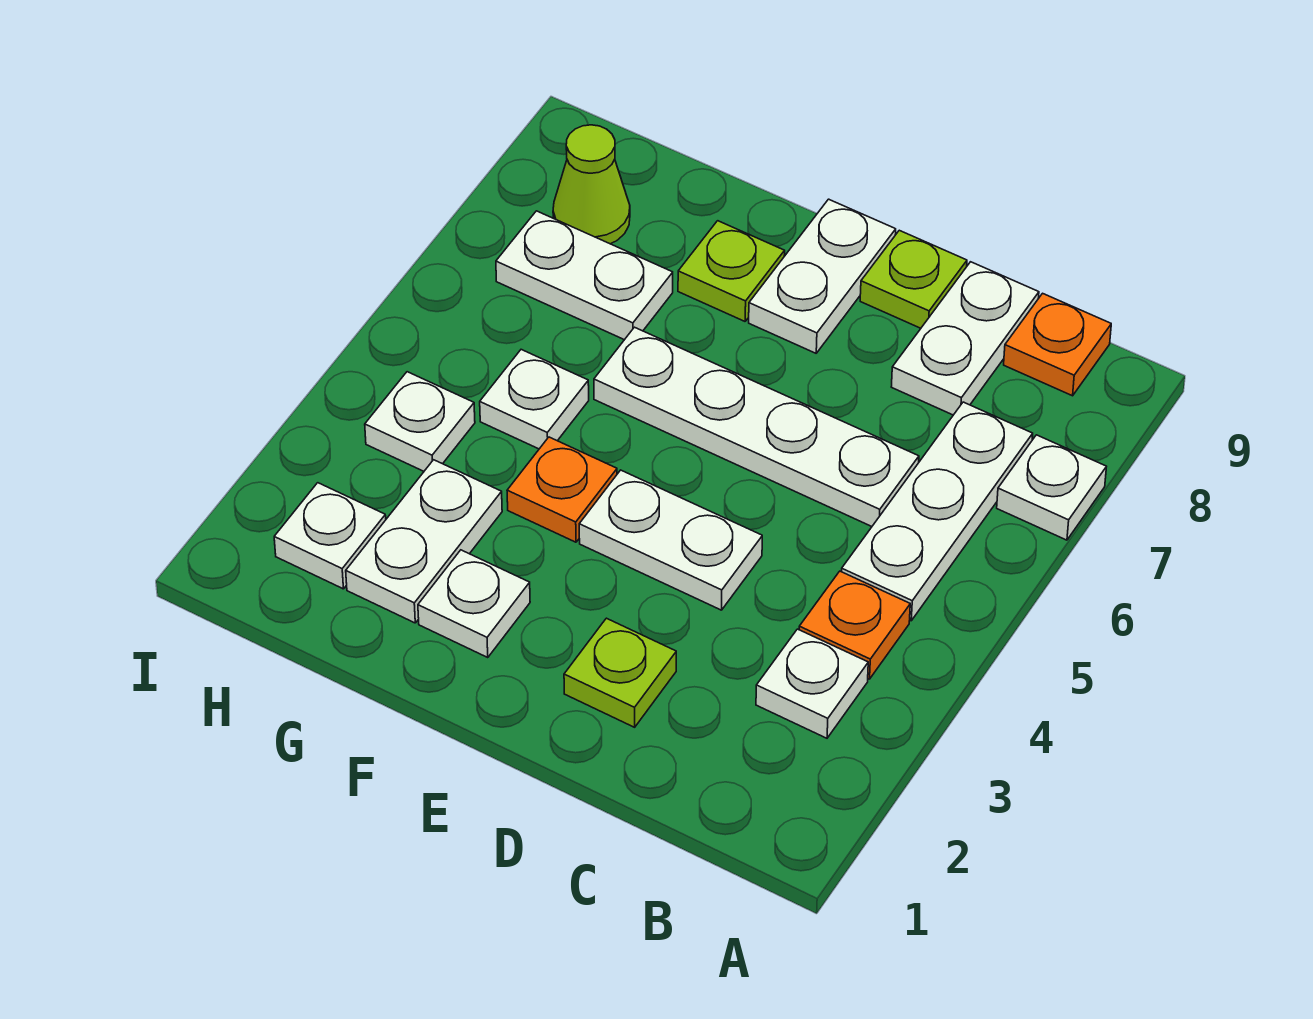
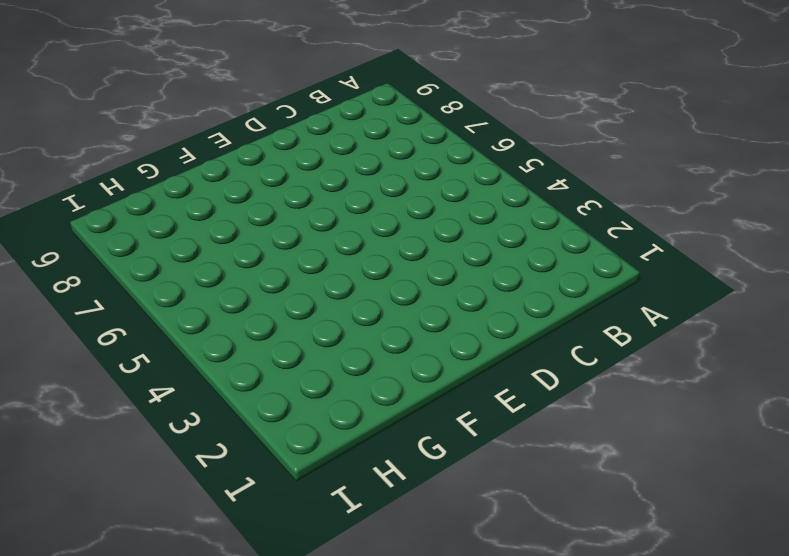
none -> white 1x1 plate [997,435,1106,540]
none -> white 1x1 plate [756,629,868,738]
none -> orange 1x1 plate [799,571,910,679]

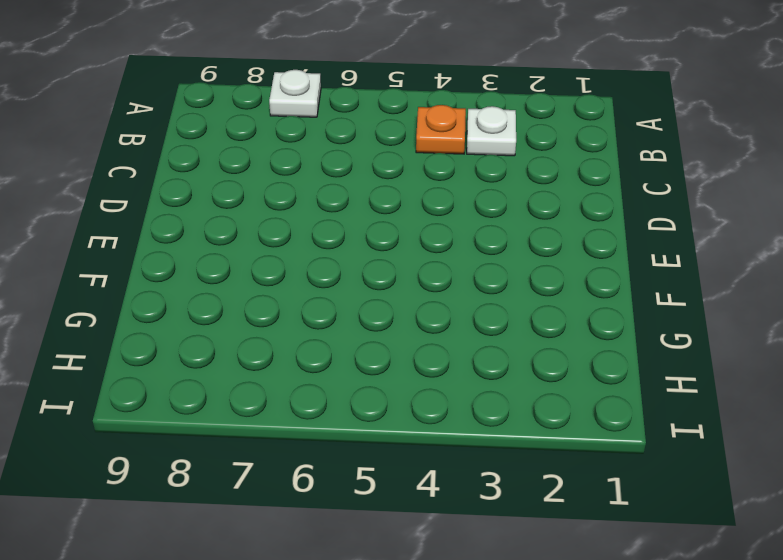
none -> white 1x3 plate [842,402,1033,621]
none -> orange 1x1 plate [1004,293,1111,396]
none -> white 1x4 plate [594,327,919,526]

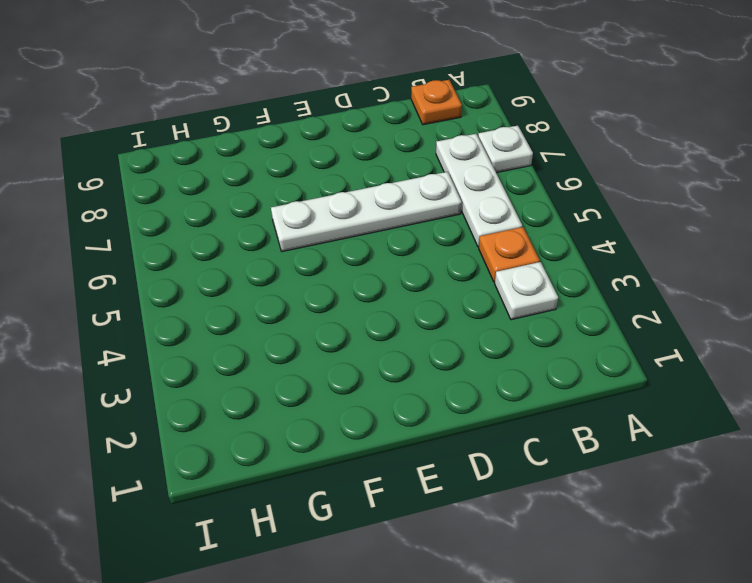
none -> white 1x2 plate [891,262,1039,415]
none -> lime 1x1 plate [564,618,676,727]
none -> white 1x2 plate [579,470,762,610]

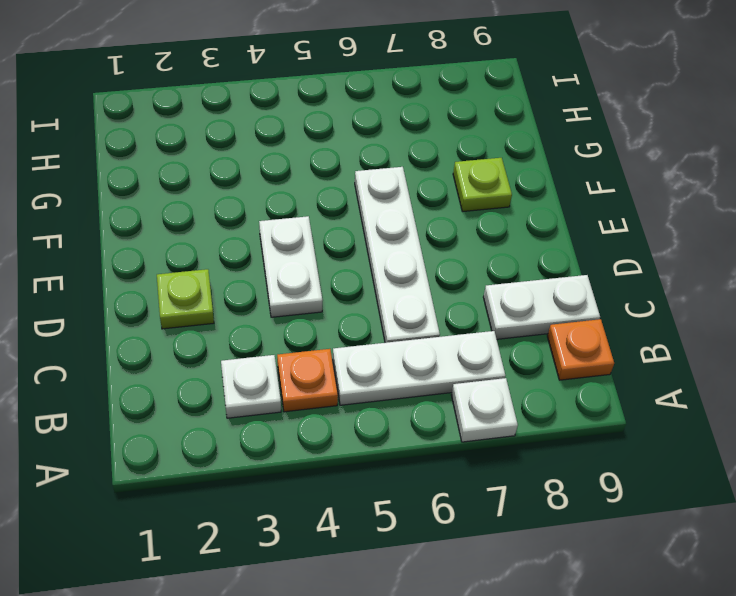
none -> lime 1x1 plate [860,230,967,328]
none -> white 1x2 plate [749,199,896,353]
none -> white 1x1 plate [418,550,530,658]

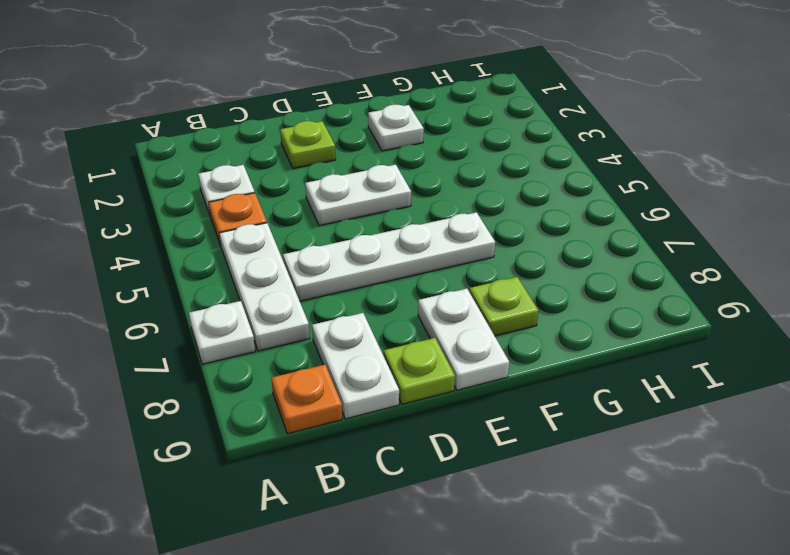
none -> orange 1x1 plate [507,437,617,542]
none -> white 1x2 plate [346,460,502,623]
none -> white 1x1 plate [480,350,589,449]

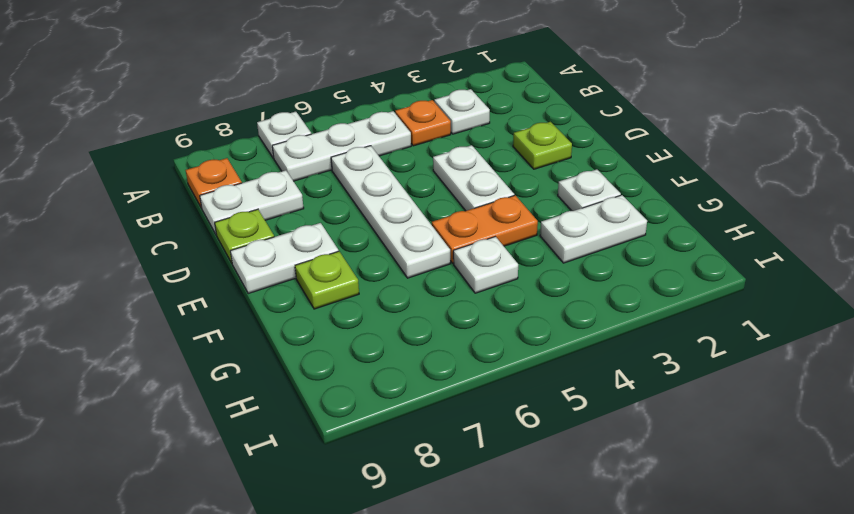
orange 1x2 plate [432,195,538,263] -> orange 1x1 plate [507,437,617,542]
none -> white 1x2 plate [496,211,673,340]
none -> white 1x1 plate [274,483,386,589]
none -> white 1x1 plate [365,372,475,471]

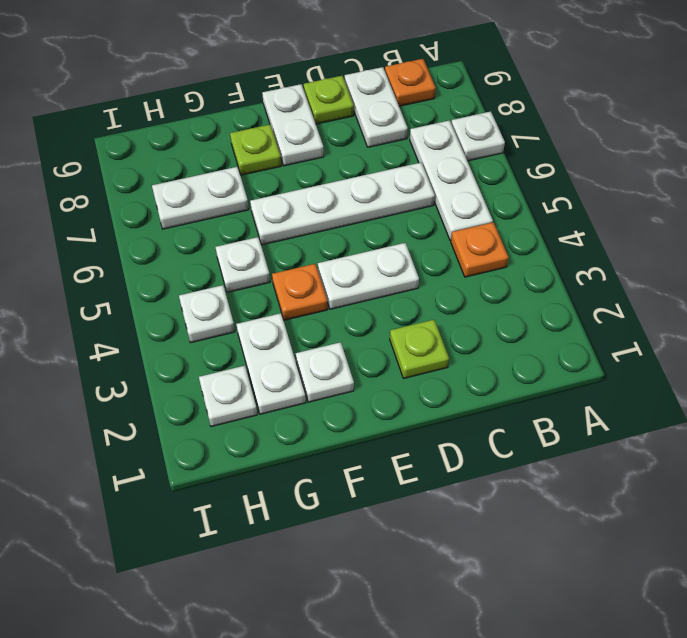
none -> white 1x1 plate [756,629,868,738]
none -> lime 1x1 cone [553,125,630,244]

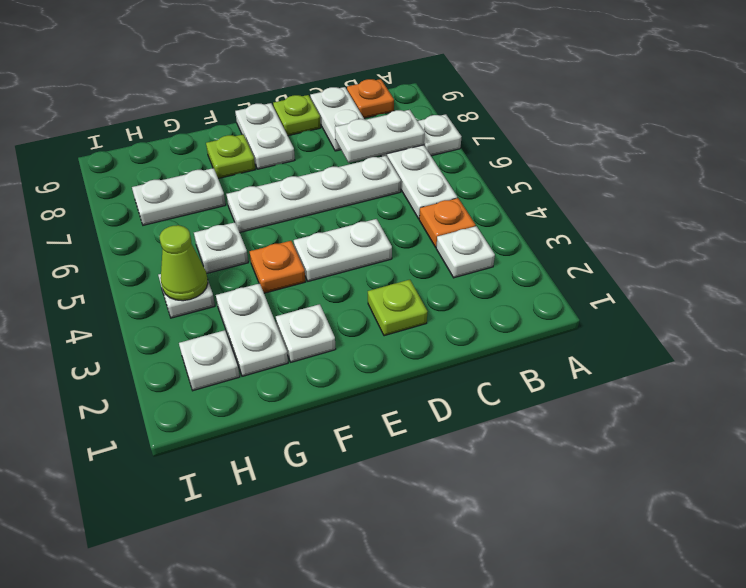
white 1x2 plate [335,110,425,163] -> none
lime 1x1 cone [160,225,208,301] -> lime 1x1 cone moved to [553,125,630,244]

